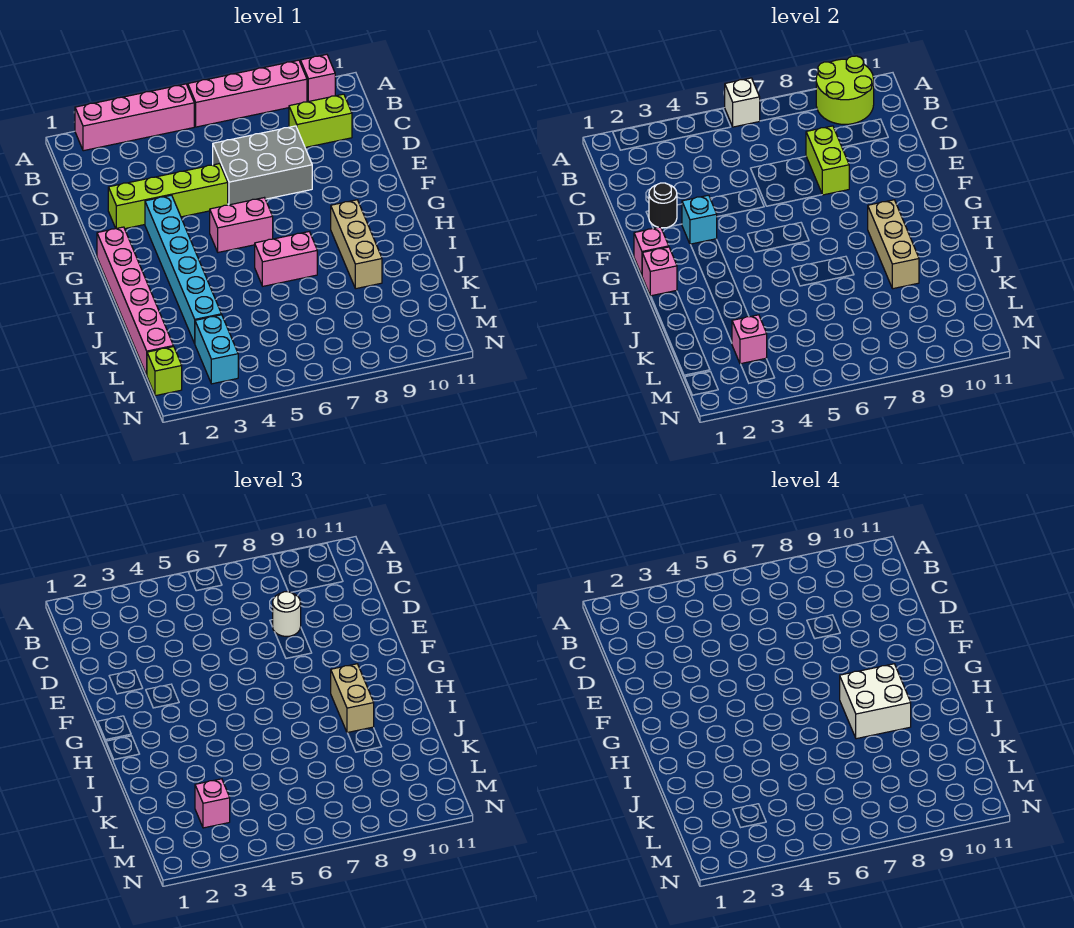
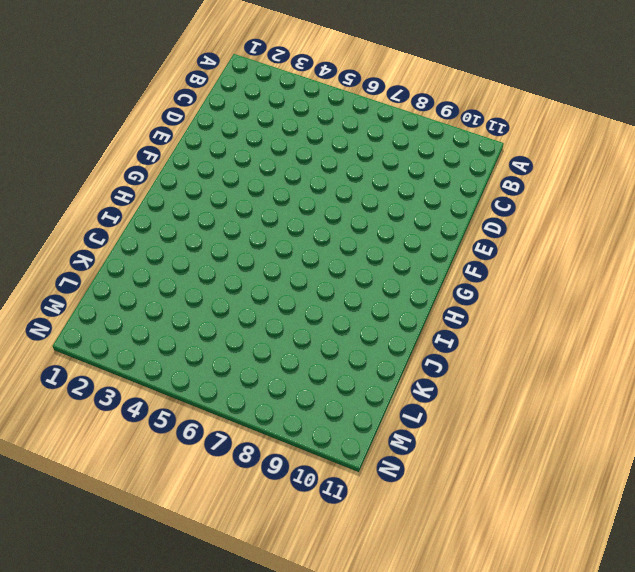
none -> pink 1x4 brick [75,84,194,151]
none -> pink 1x4 brick [188,60,307,127]
none -> pink 1x1 brick [300,54,335,102]

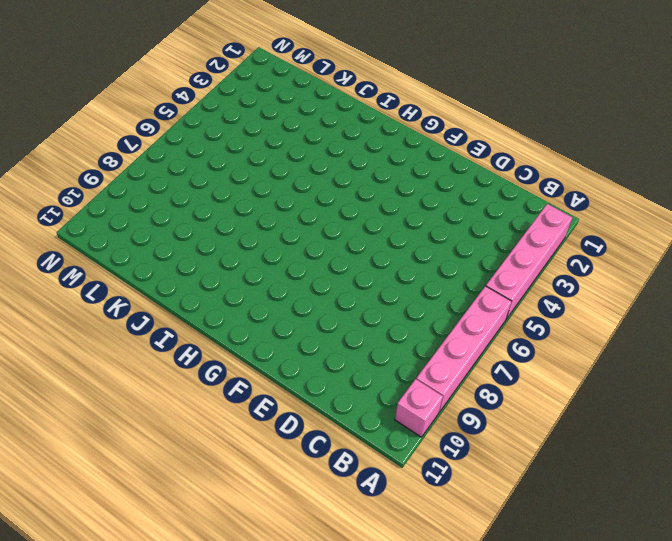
none -> lime 1x2 brick [289,94,352,148]
none -> grey 2x3 brick [213,126,312,205]
none -> lime 1x4 brick [108,164,228,229]

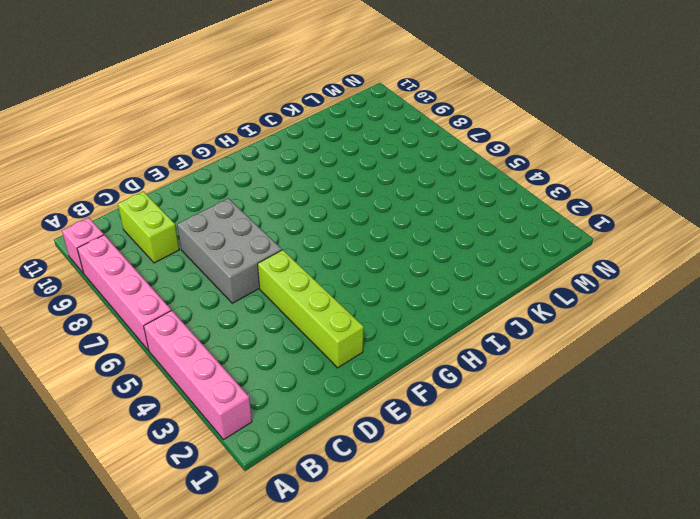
none -> cyan 1x6 brick [145,195,221,343]
none -> pink 1x6 brick [97,227,173,375]
none -> pink 1x2 brick [210,198,273,252]

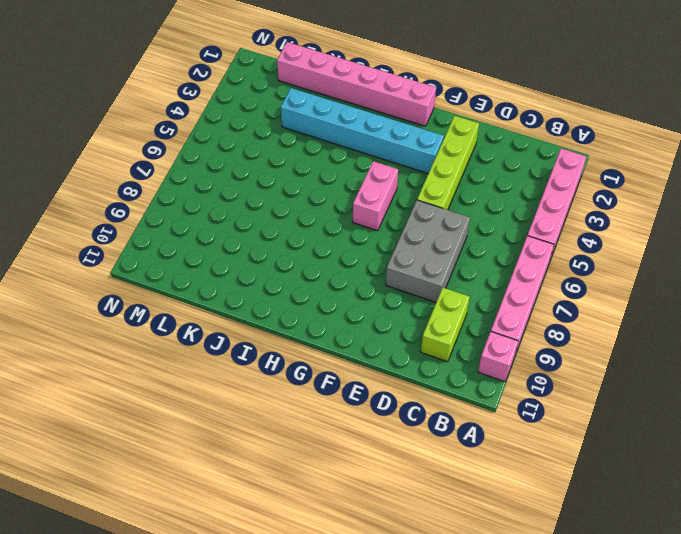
none -> tan 1x3 brick [331,200,382,289]
none -> pink 1x2 brick [255,232,317,286]
none -> cyan 1x2 brick [195,315,238,384]

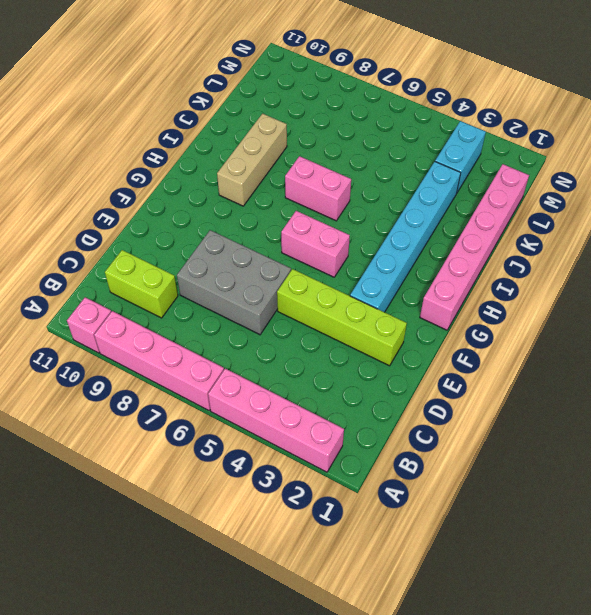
none -> lime 1x1 brick [147,347,182,396]
none -> white 1x1 brick [725,78,760,127]
none -> lime 2x2 round brick [816,56,874,124]

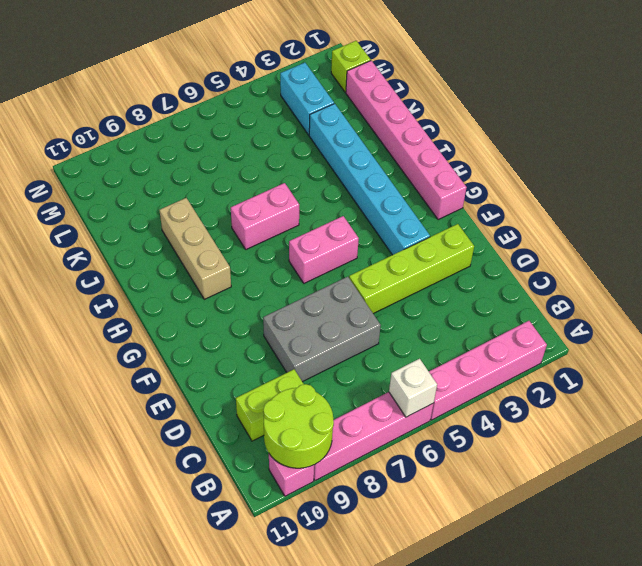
none -> lime 1x2 brick [806,126,849,195]
none -> black 1x1 round brick [649,183,677,228]
none -> cyan 1x1 brick [682,195,717,244]

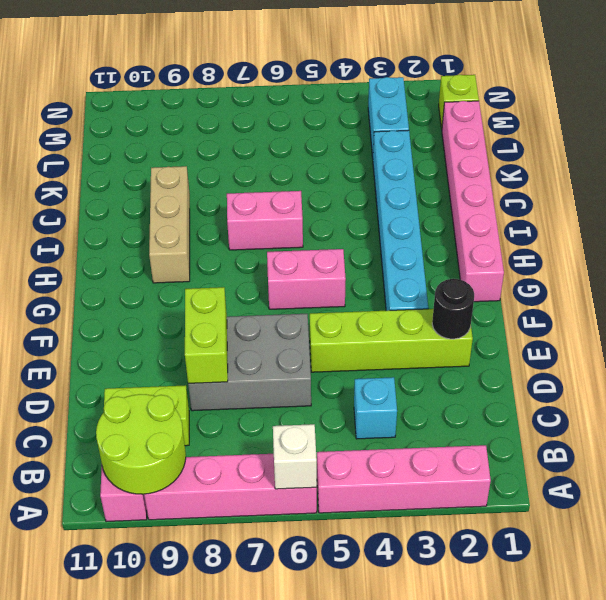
cyan 1x1 brick [354,377,397,439] -> cyan 1x1 brick moved to [682,195,717,244]
none -> pink 1x1 brick [634,227,669,275]
none -> pink 1x1 brick [642,247,677,296]
none -> tan 1x3 brick [868,200,919,289]

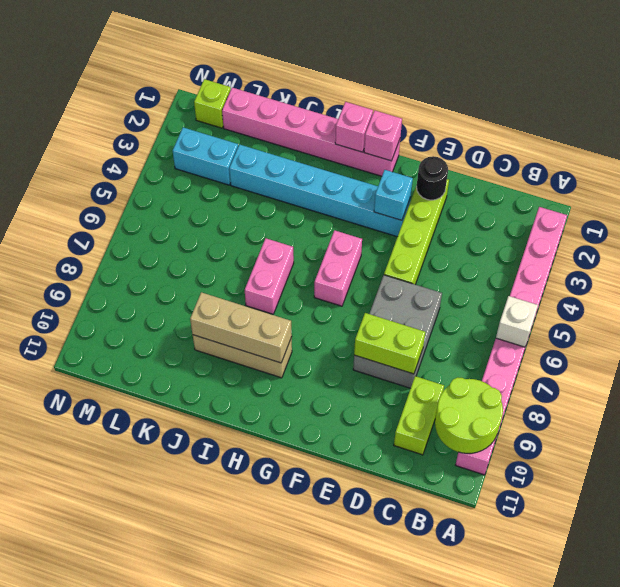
none -> pink 1x1 brick [732,315,767,364]
none -> white 1x1 round brick [272,592,301,637]
none -> tan 1x2 brick [331,664,374,733]

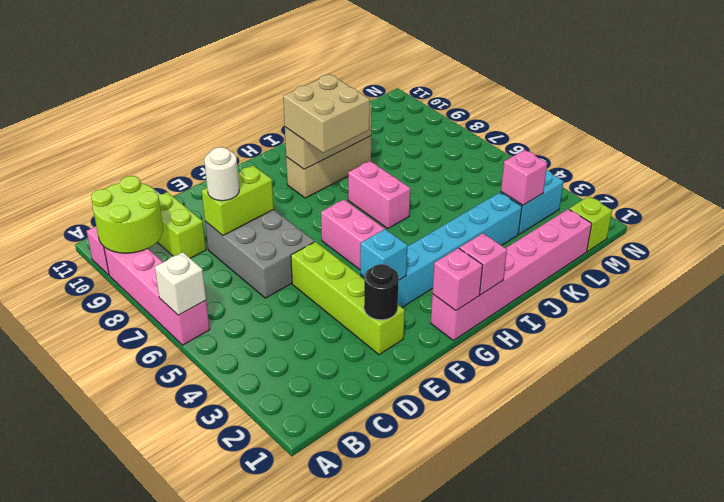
tan 2x2 brick [283,74,370,153] -> tan 1x2 brick [331,664,374,733]
none -> pink 1x4 brick [75,84,194,151]
none -> pink 1x1 brick [195,779,230,828]
none -> white 2x2 brick [840,664,911,739]

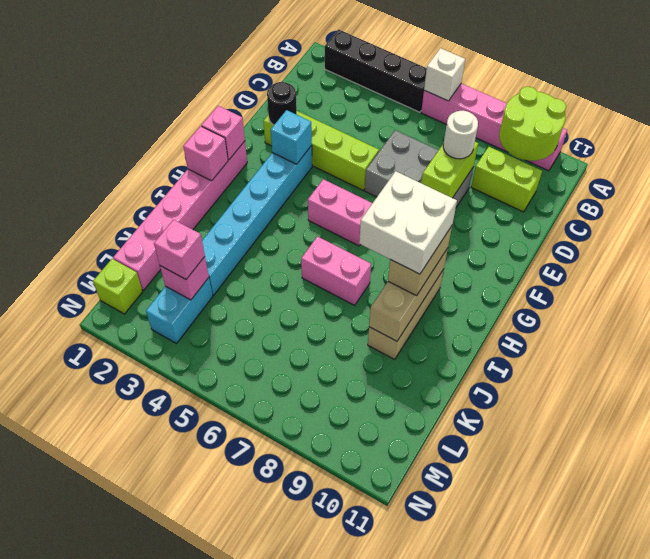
black 1x4 brick [325,29,427,112] -> pink 1x4 brick [75,84,194,151]

